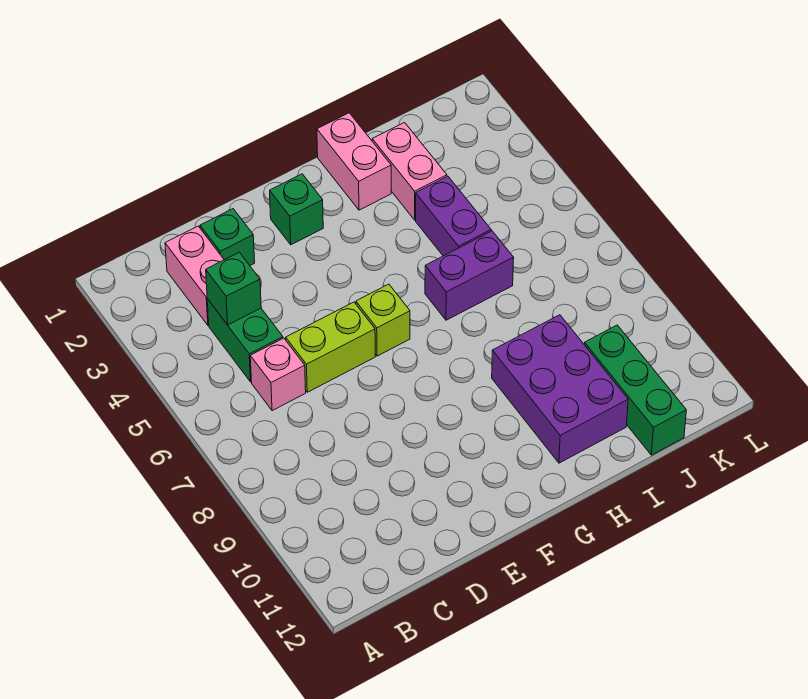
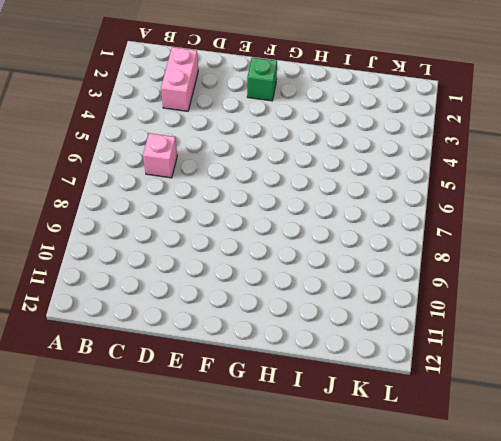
none -> green 1x2 brick [207,299,283,382]
none -> green 1x1 brick [200,209,255,265]
none -> lime 1x2 brick [286,302,375,392]

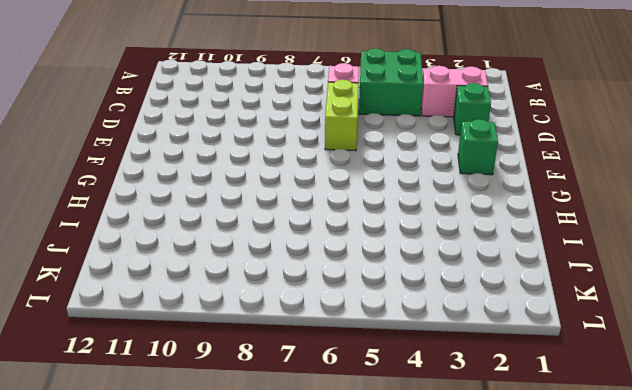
green 2x2 brick [359,48,423,116] -> green 1x2 brick [207,299,283,382]
none -> lime 1x1 brick [356,284,410,356]
none -> pink 1x2 brick [317,113,391,210]
none -> purple 1x2 brick [425,231,514,320]

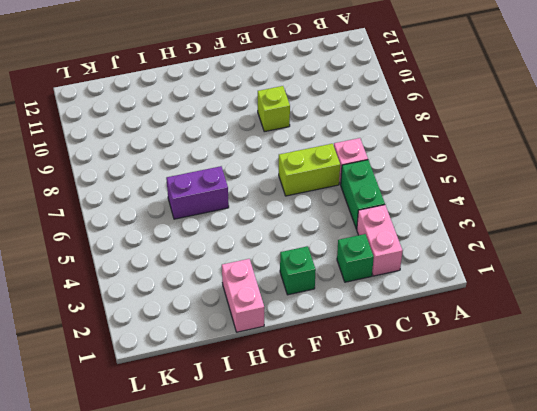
lime 1x1 brick [258,86,290,132] -> lime 1x1 brick moved to [356,284,410,356]
none -> purple 2x3 brick [492,315,628,463]
none -> pink 1x2 brick [372,123,447,220]
none -> purple 1x2 brick [416,176,491,256]

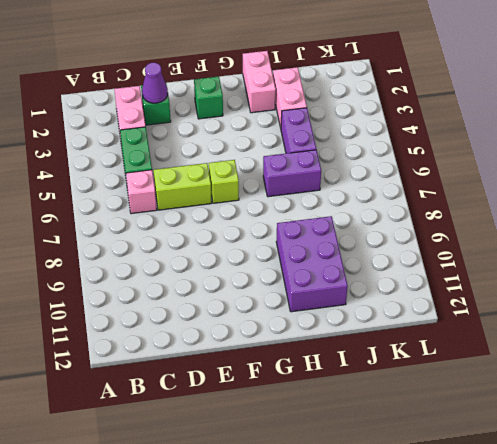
purple 1x1 cone [142,63,168,103] -> none
none -> green 1x3 brick [584,325,686,455]
none -> green 1x1 brick [206,252,261,325]

